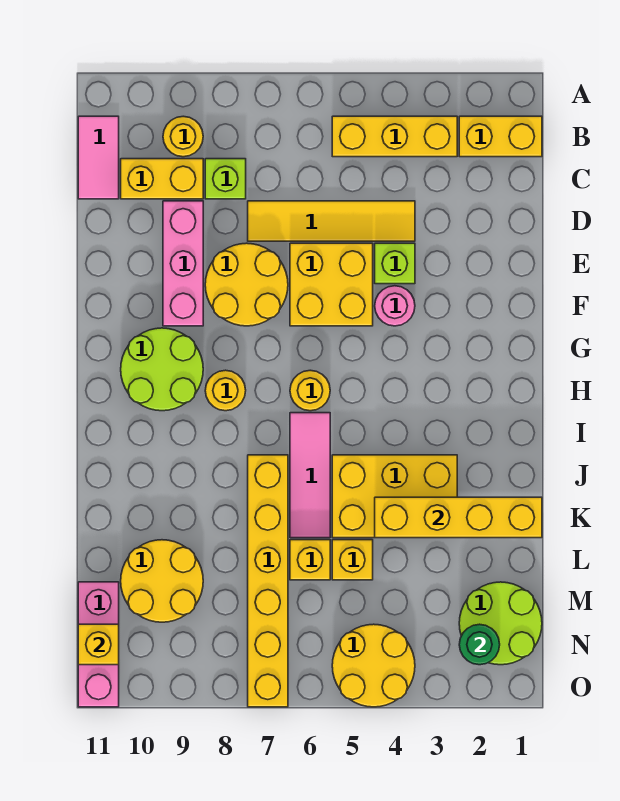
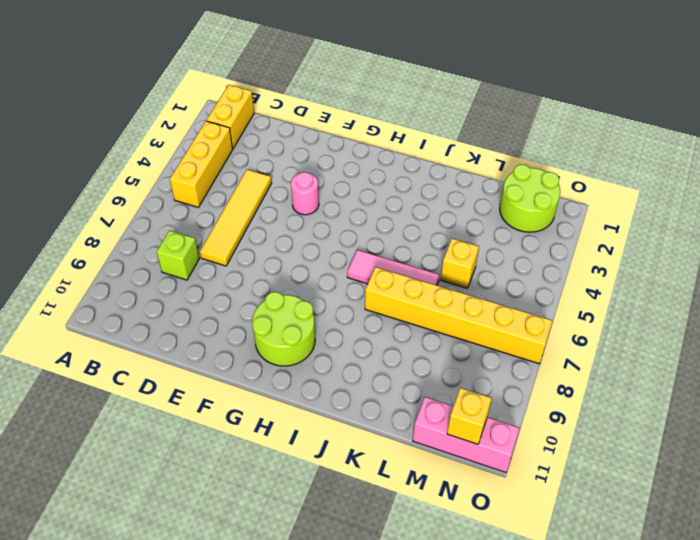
none -> yellow 1x1 round brick [163,116,203,157]
none -> pink 1x2 tile [78,116,119,199]
none -> yellow 1x2 brick [121,159,203,199]

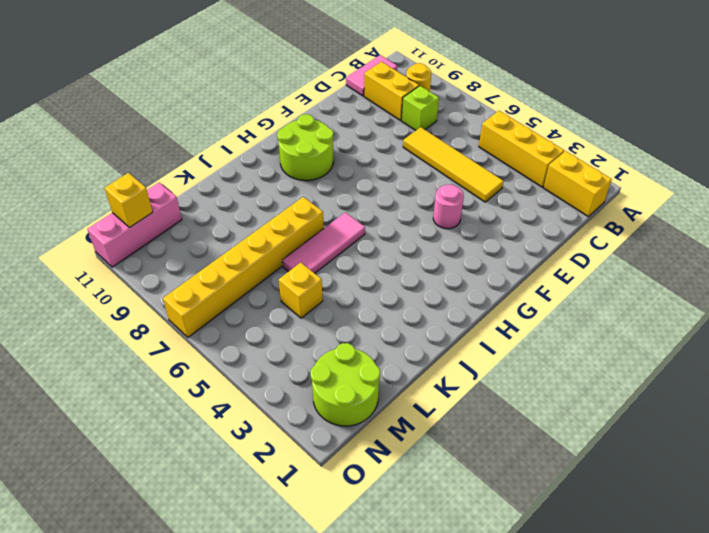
none -> pink 1x3 brick [163,201,203,326]
none -> lime 1x1 brick [375,243,415,284]
none -> yellow 2x2 brick [290,243,373,326]

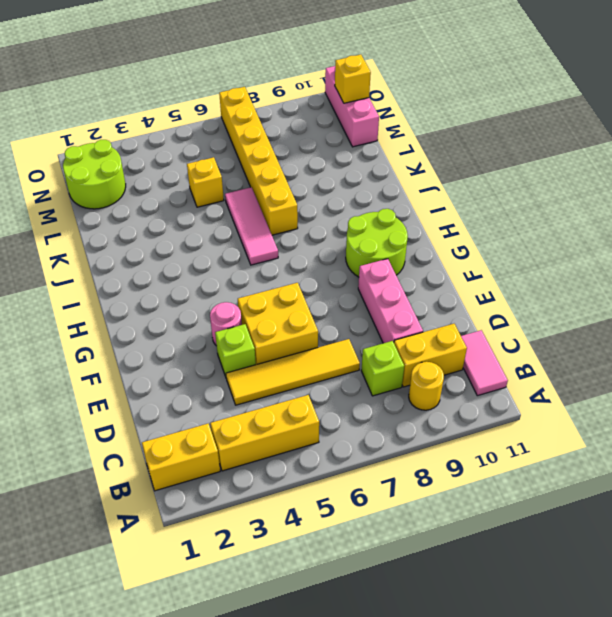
none -> yellow 2x2 round brick [205,243,288,326]
none -> yellow 1x1 round brick [290,370,330,411]
none -> yellow 1x1 round brick [205,370,246,411]

